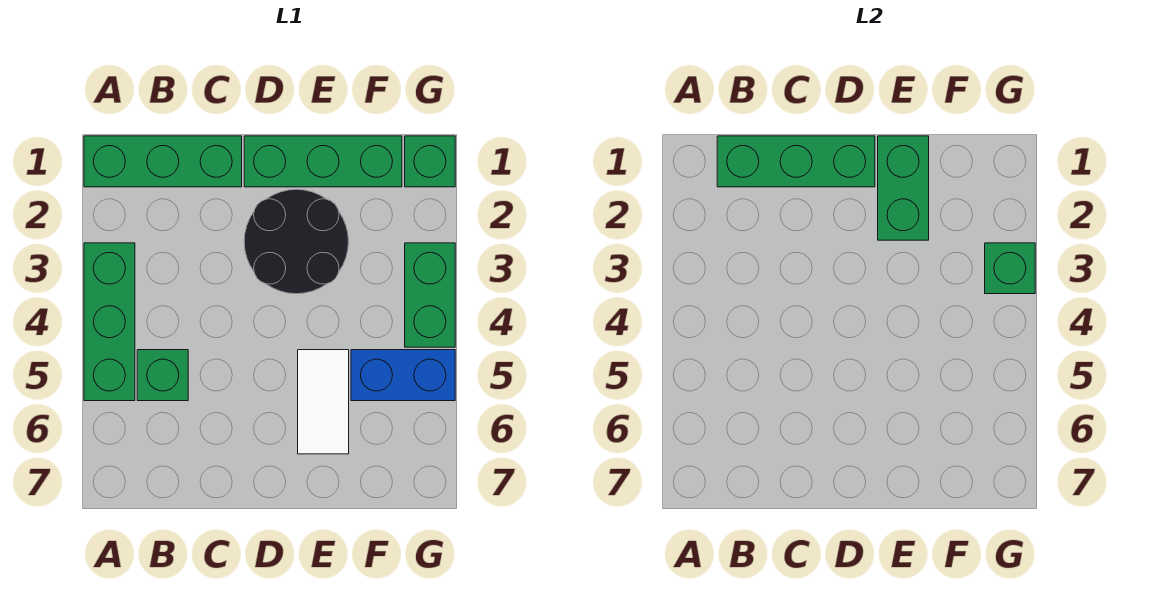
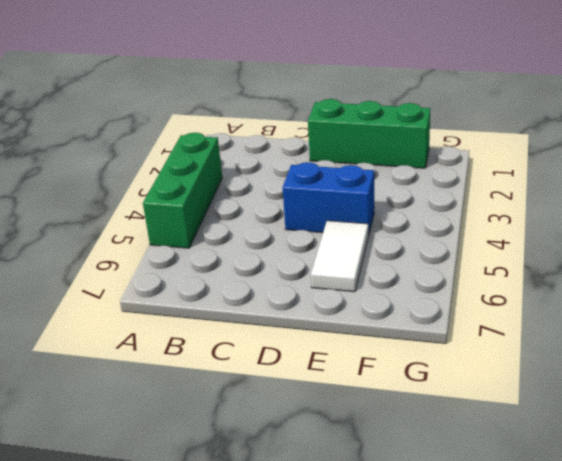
blue 1x2 brick [283,162,374,236] -> blue 1x2 brick moved to [351,350,455,401]
none -> green 1x3 brick [84,136,242,187]
none -> green 1x1 brick [137,350,188,401]
none -> black 2x2 round brick [244,189,349,294]

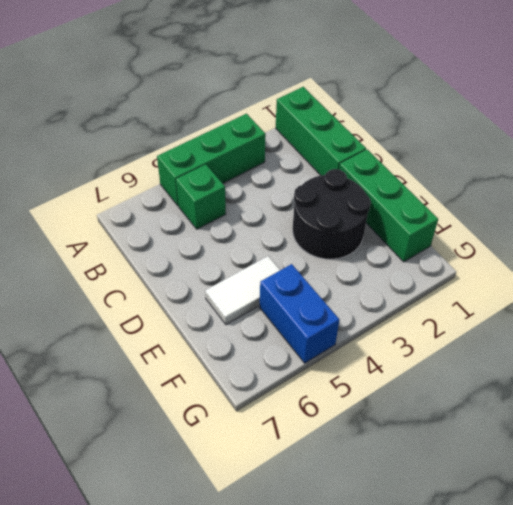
none -> green 1x1 brick [405,136,455,187]
none -> green 1x2 brick [405,243,455,347]
none -> green 1x3 brick [717,136,875,187]

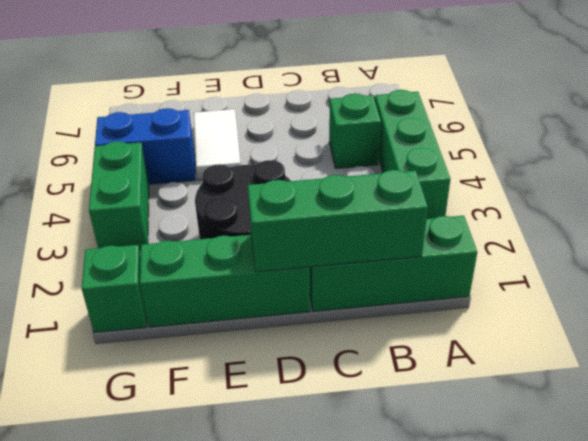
none -> green 1x2 brick [878,136,929,240]
none -> green 1x1 brick [985,243,1035,294]

